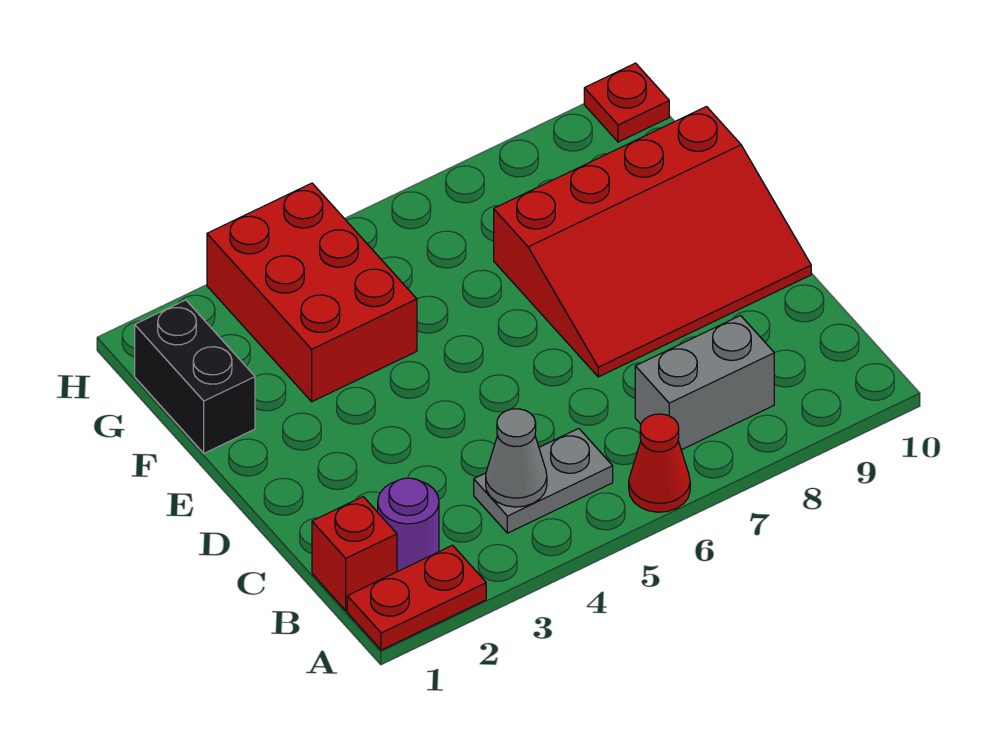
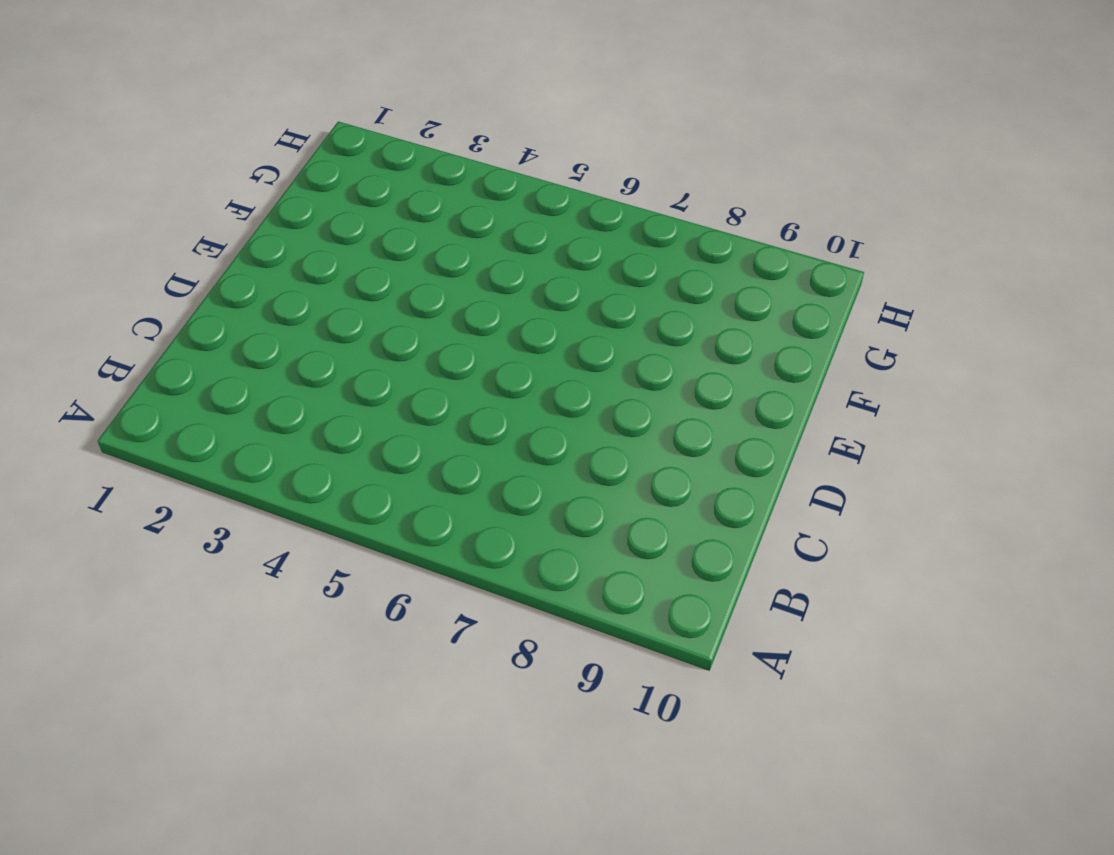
none -> red 1x2 plate [347,545,486,650]
none -> red 1x1 cone [629,414,690,512]

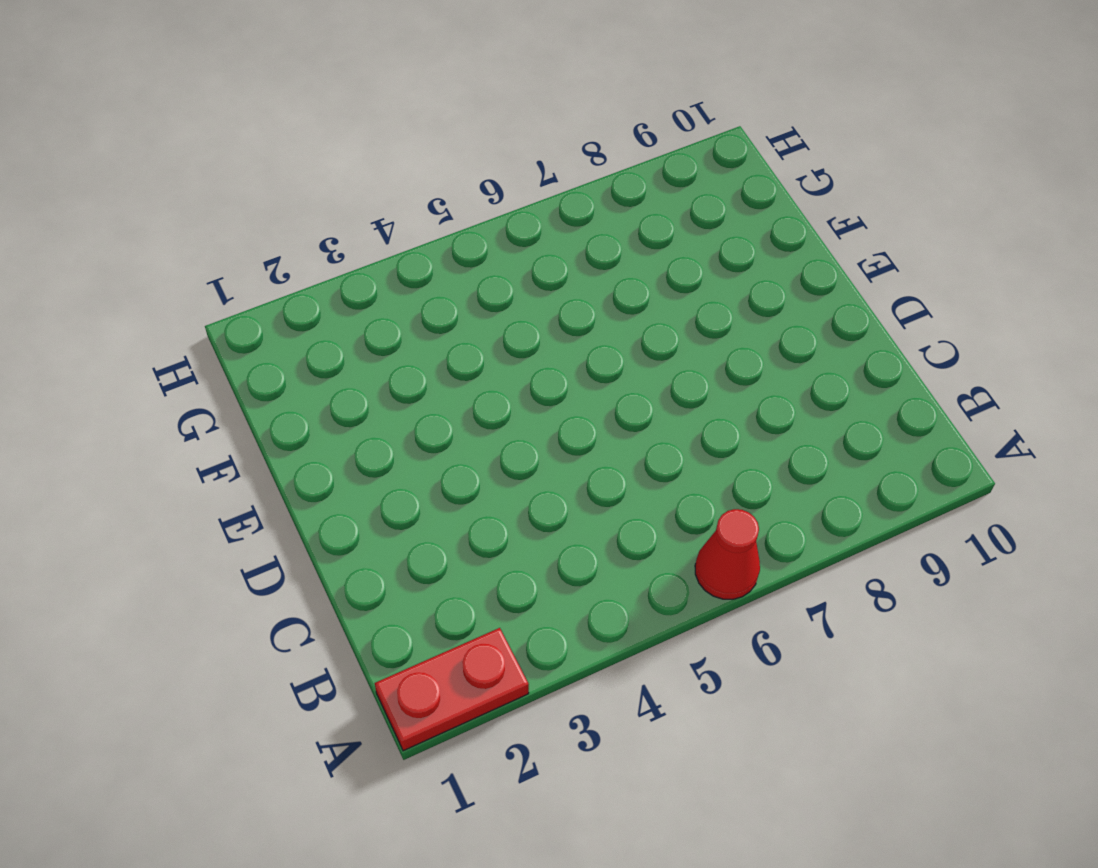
none -> red 1x1 brick [312,497,397,611]
none -> purple 1x1 round brick [378,478,439,572]

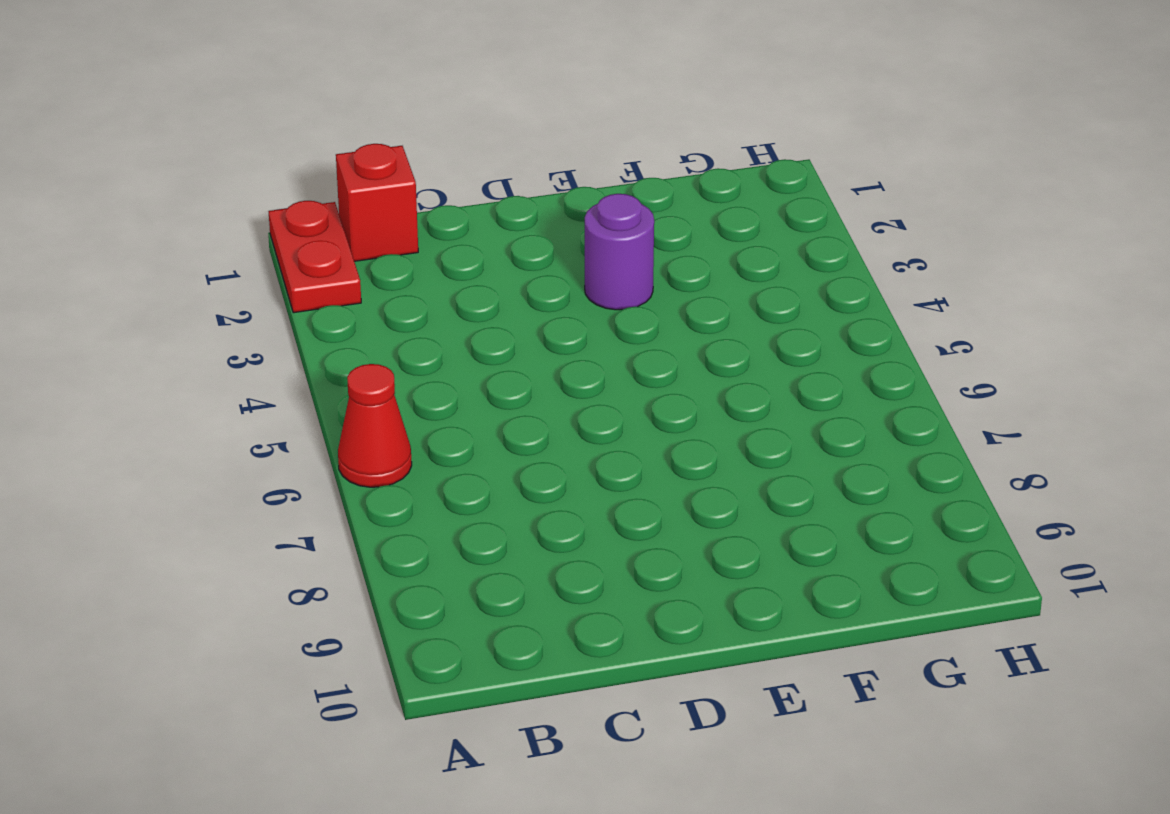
purple 1x1 round brick [585,194,654,310] -> purple 1x1 round brick moved to [378,478,439,572]
none -> grey 1x2 plate [474,428,613,533]
none -> grey 1x2 brick [635,316,774,450]

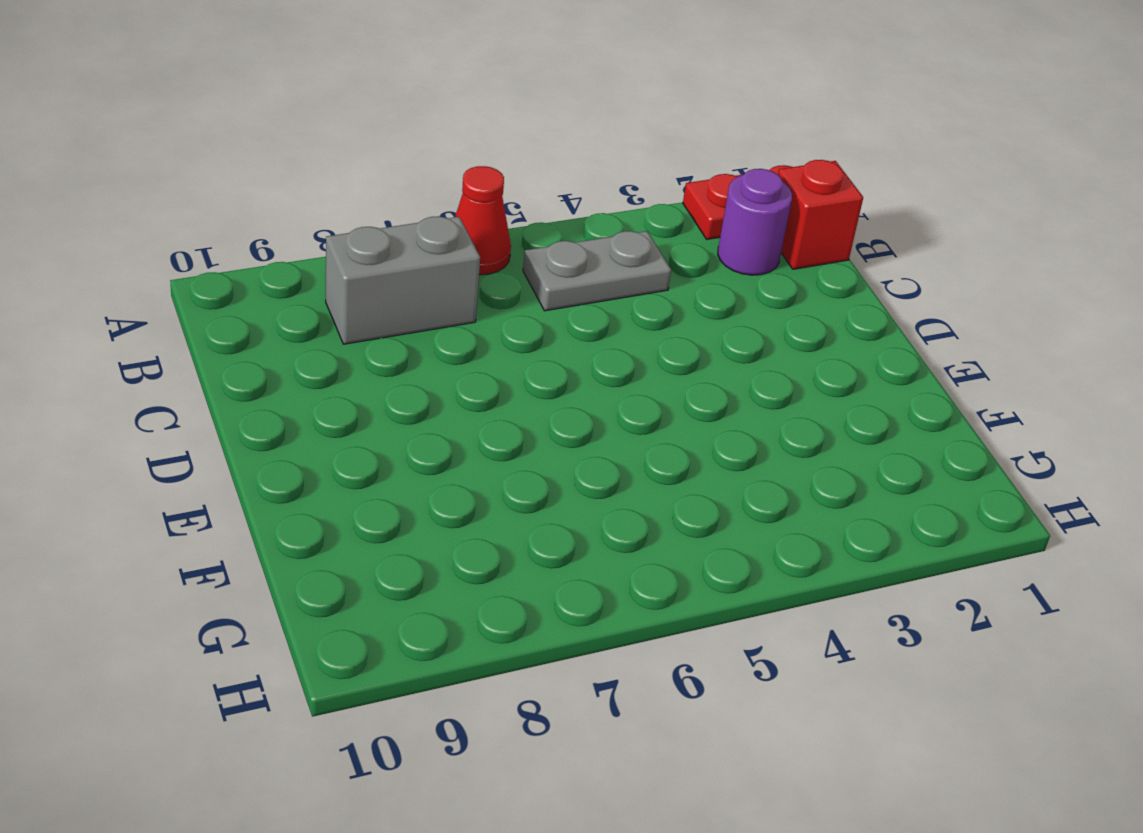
none -> red 3x4 slope [494,107,811,377]
none -> black 1x2 brick [135,300,255,453]

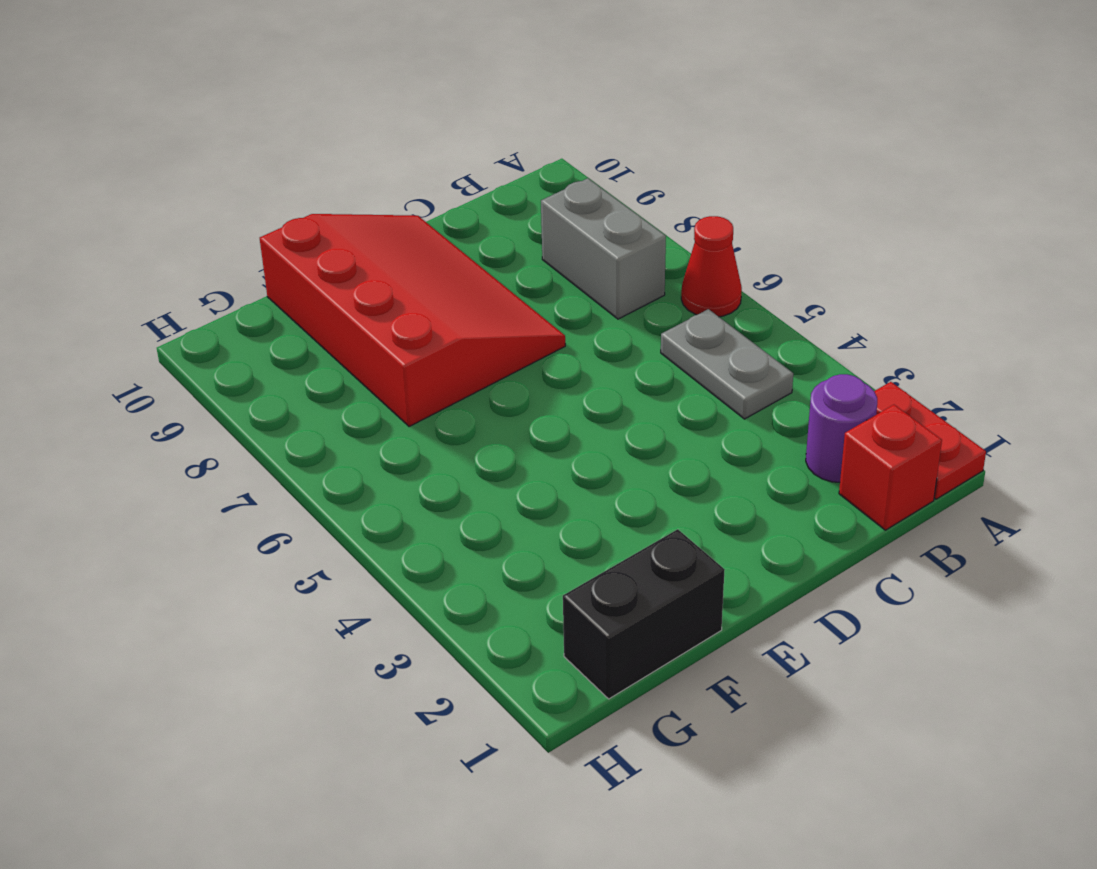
none -> red 2x3 brick [207,183,417,402]
none -> red 1x1 plate [584,63,669,142]

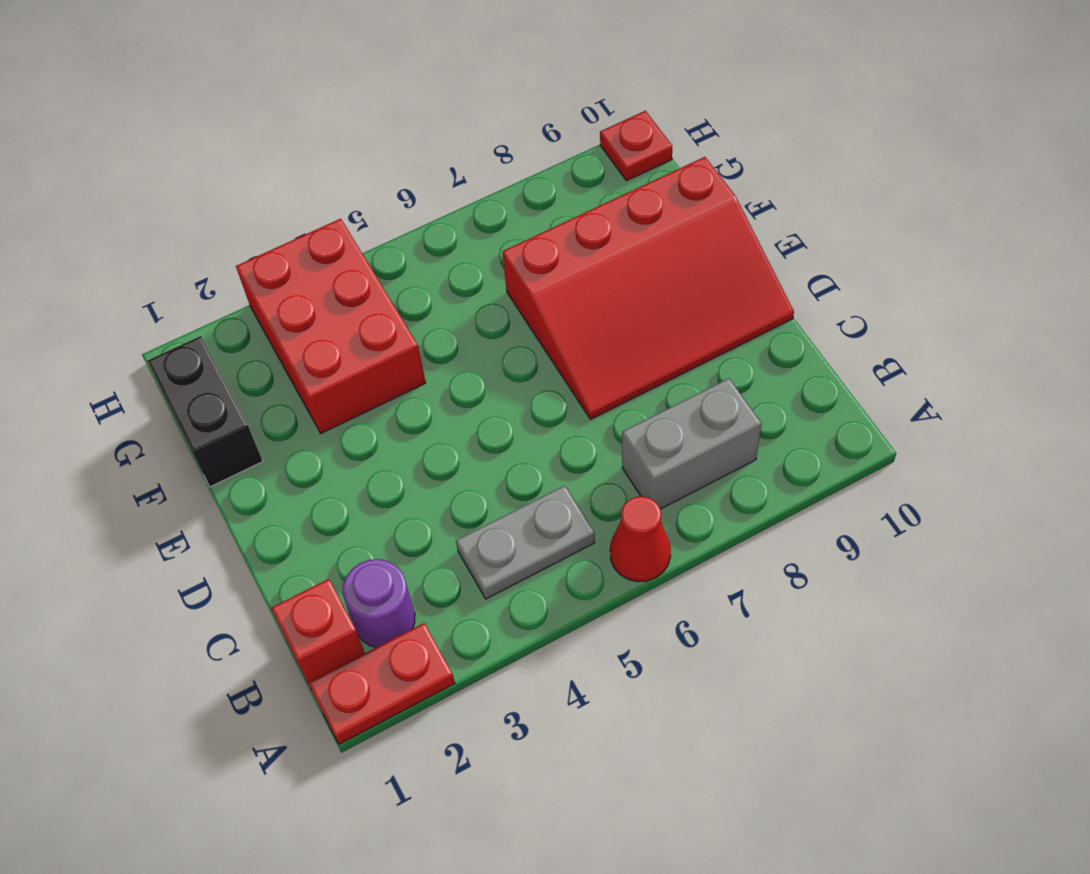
none -> grey 1x1 cone [486,409,547,507]

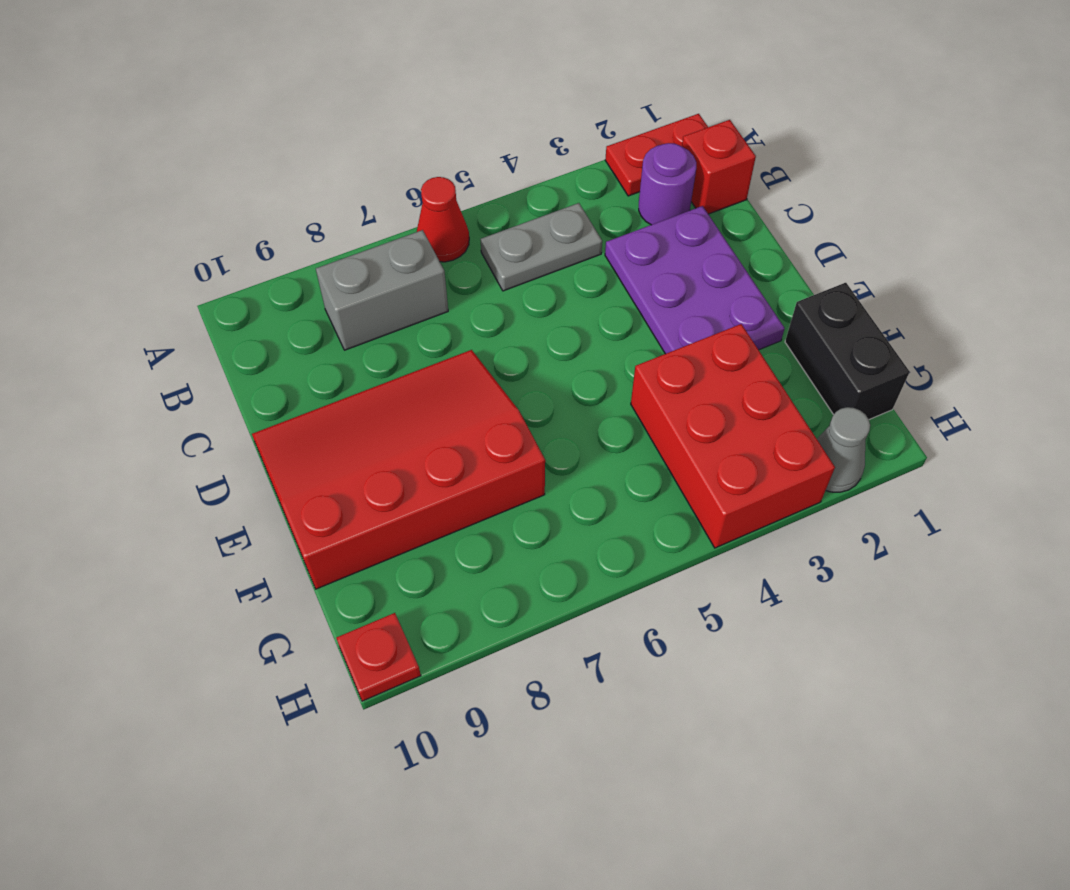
purple 2x3 plate [605,206,785,354] -> none
grey 1x1 cone [817,407,870,492] -> grey 1x1 cone moved to [486,409,547,507]

